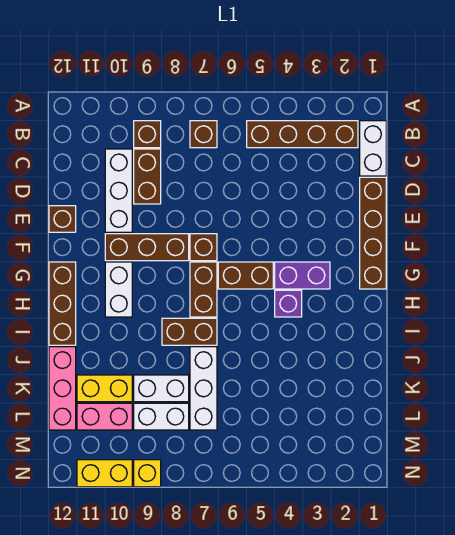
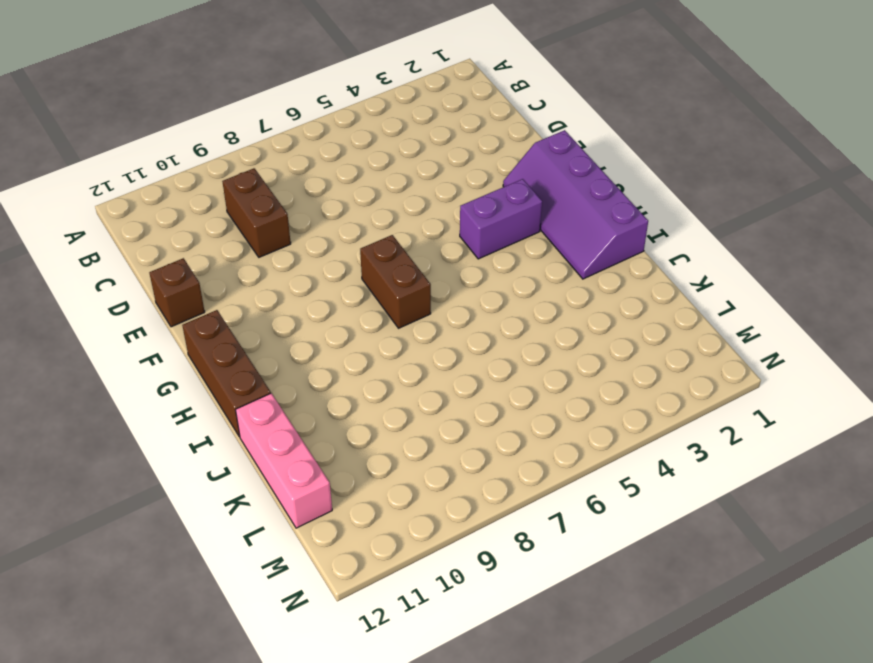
purple 2x4 slope [503,130,648,279] -> brown 1x4 brick [360,177,386,289]
none -> white 1x2 brick [360,121,386,176]
none -> brown 1x4 brick [247,121,358,148]
none -> brown 1x1 brick [190,121,217,148]

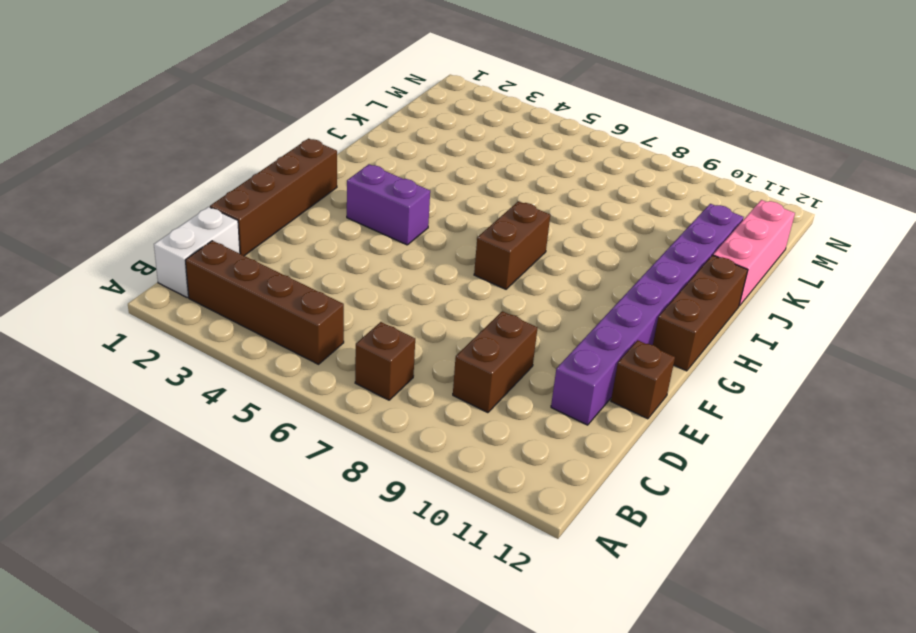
purple 1x8 brick [551,204,744,425] -> yellow 1x2 brick [77,375,132,402]
none -> brown 1x1 brick [134,121,161,148]
none -> white 1x3 brick [105,149,132,232]
none -> brown 1x1 brick [190,234,217,261]

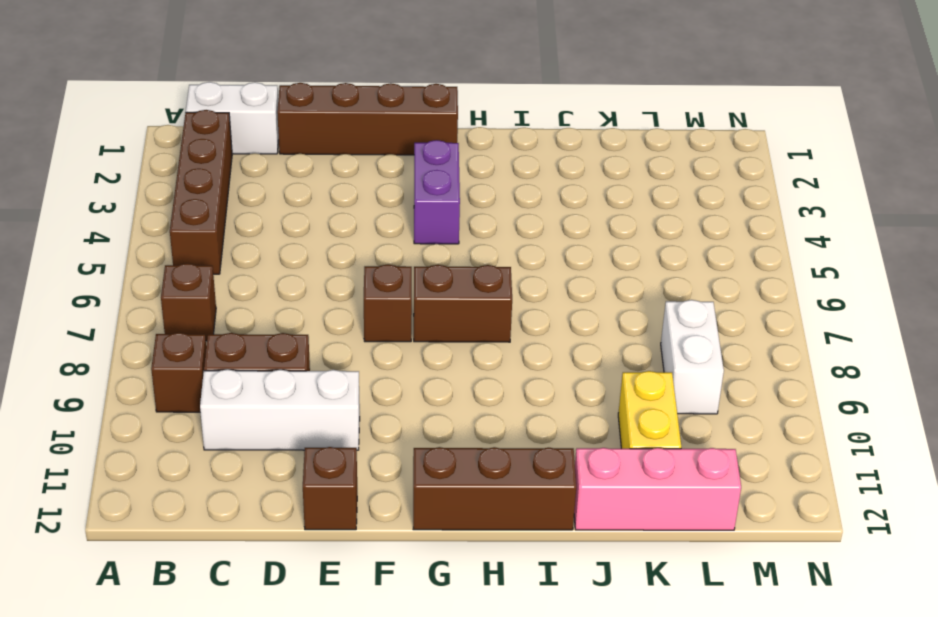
none -> brown 1x3 brick [105,234,189,261]
none -> brown 1x2 brick [218,262,273,289]
none -> white 1x2 brick [105,262,132,317]

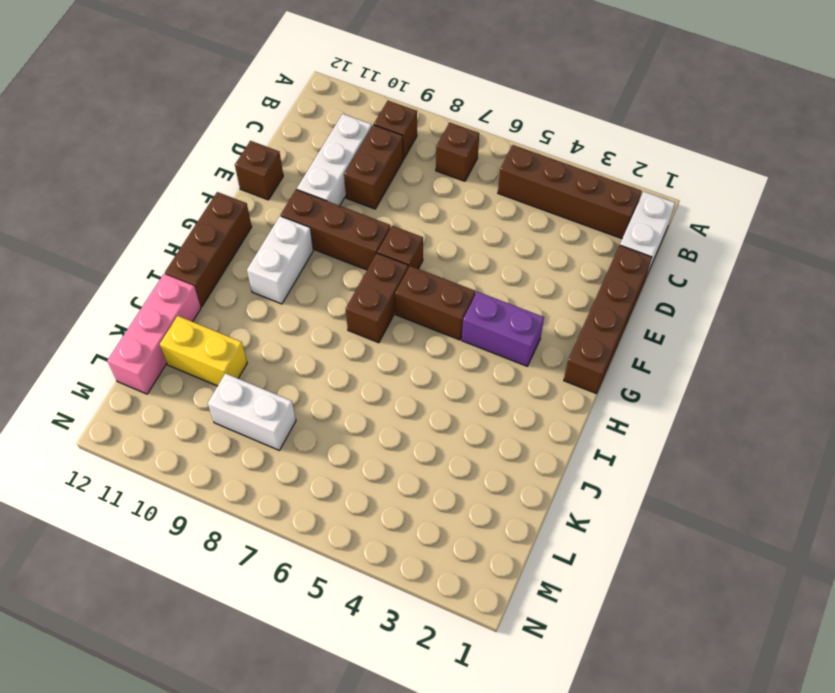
none -> purple 1x1 brick [275,290,302,317]
none -> brown 1x2 brick [162,318,217,345]
none -> white 1x3 brick [190,347,217,430]

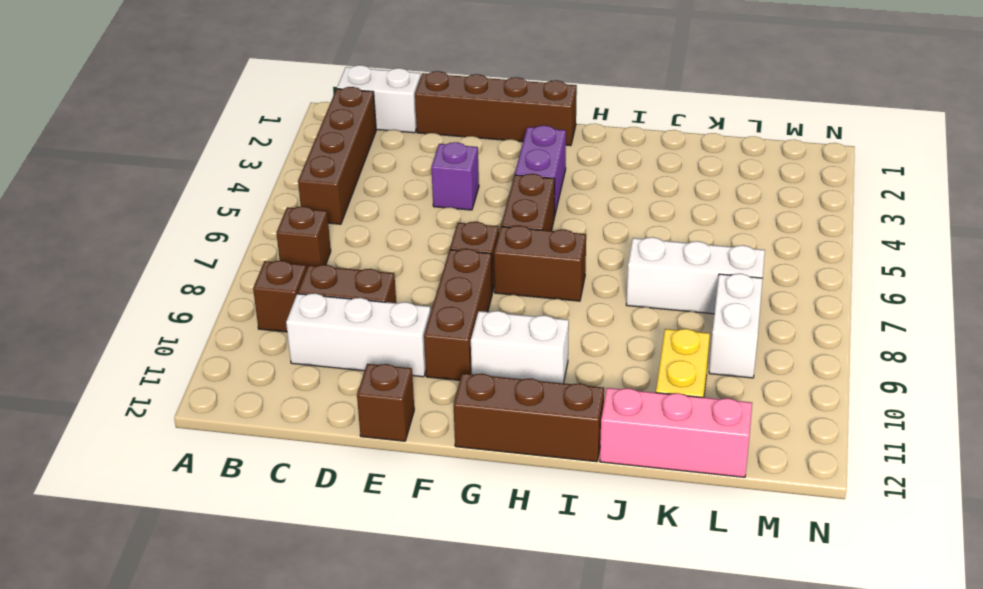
purple 1x1 brick [431,142,479,210] -> purple 1x1 brick moved to [275,290,302,317]
none -> brown 1x2 brick [162,318,217,345]
none -> white 1x2 brick [134,375,189,402]
none -> pink 1x2 brick [77,403,132,430]

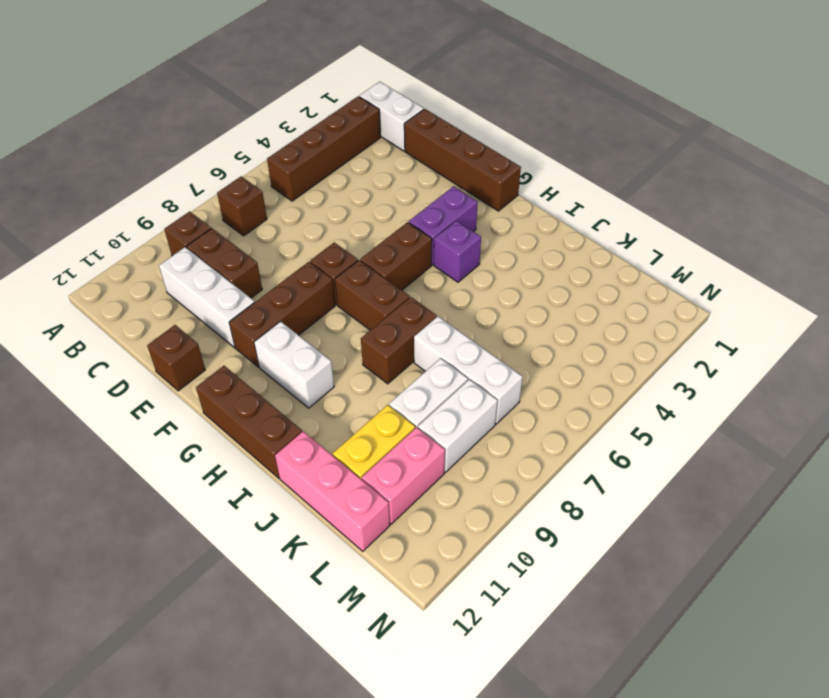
none -> yellow 1x1 brick [134,460,161,487]
none -> yellow 1x2 brick [77,460,132,487]

